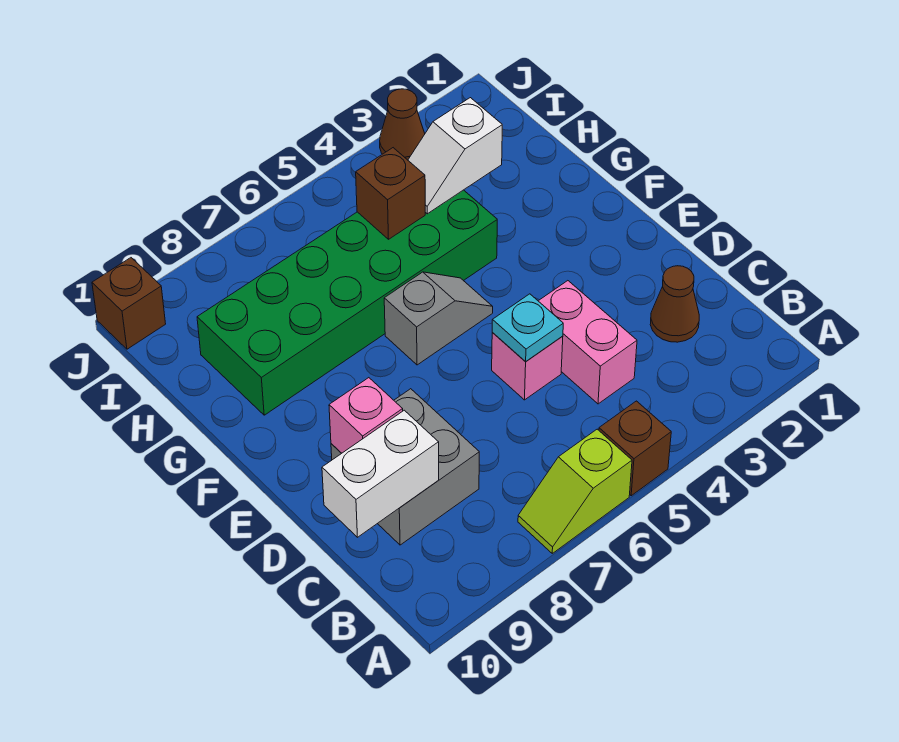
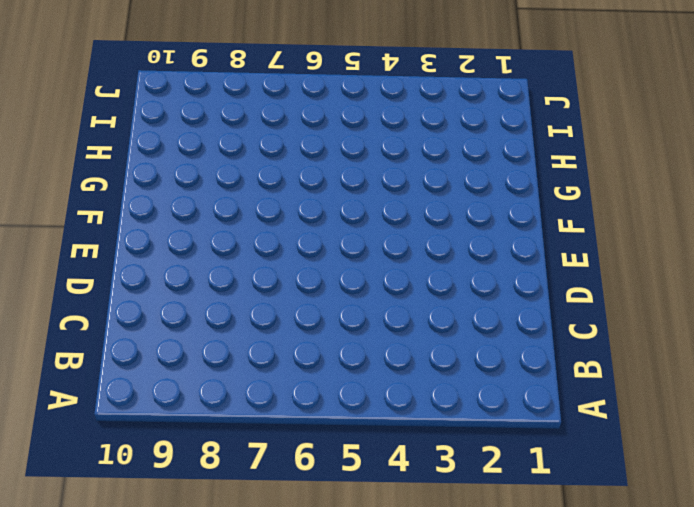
none -> brown 1x1 brick [599,401,671,496]
none -> lime 1x2 slope [518,429,632,553]
none -> brown 1x1 cone [650,266,699,342]

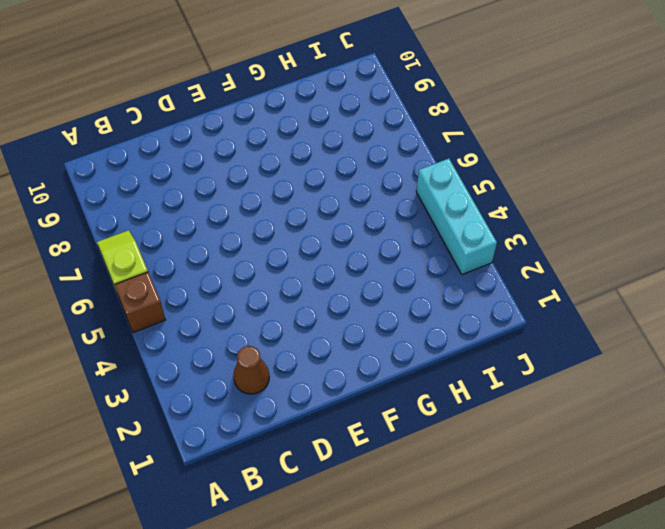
cyan 1x3 brick [416,159,497,275] -> brown 1x1 cone [380,89,425,160]
none -> pink 1x2 brick [539,281,637,404]
none -> grey 2x2 brick [331,389,479,545]
none -> pink 1x1 brick [492,333,563,400]

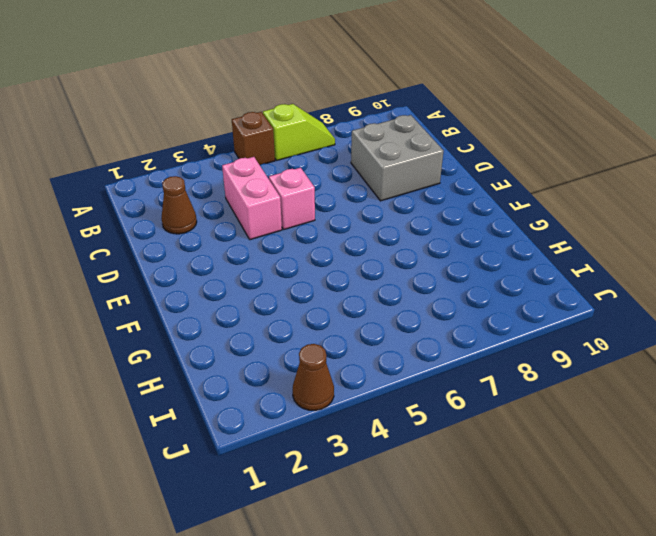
none -> grey 1x2 slope [384,272,493,365]
none -> green 2x6 brick [197,190,497,415]
none -> brown 1x1 brick [92,258,166,349]

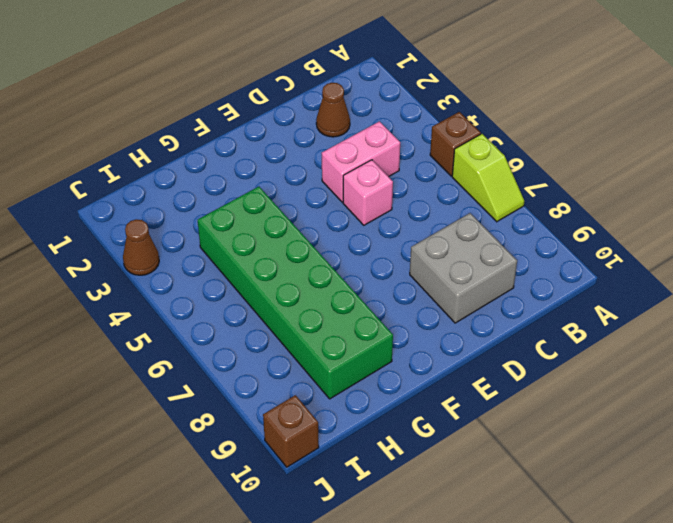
none -> grey 1x2 slope [384,272,493,365]
none -> white 1x2 brick [322,410,439,537]
none -> cyan 1x1 plate [492,294,563,362]

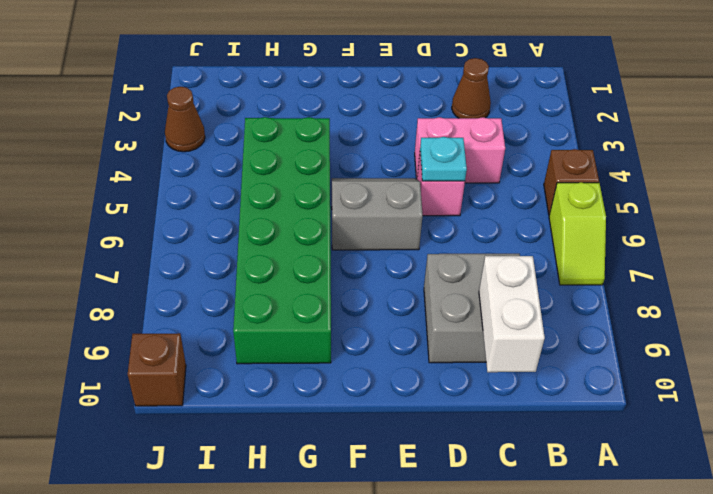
grey 2x2 slope [332,178,423,250] -> grey 1x2 slope [384,272,493,365]
none -> pink 1x1 brick [329,378,403,453]
none -> white 1x2 slope [408,98,502,214]
none -> brown 1x1 brick [356,148,425,239]

